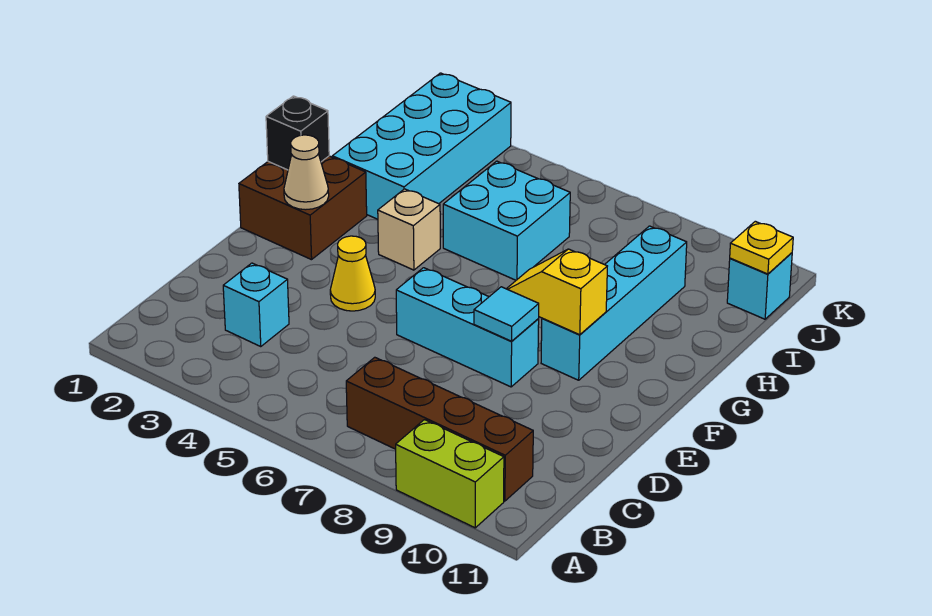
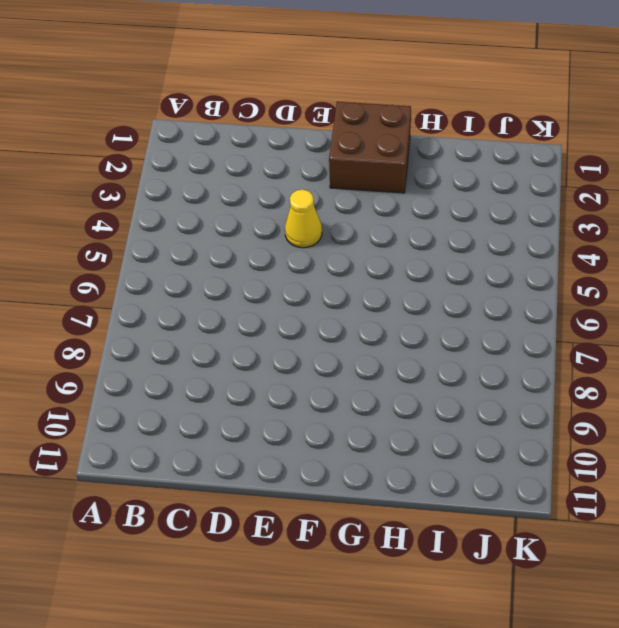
none -> lime 1x2 brick [396,420,504,528]
none -> brown 1x4 brick [346,357,533,501]
none -> cyan 1x1 brick [223,263,289,347]

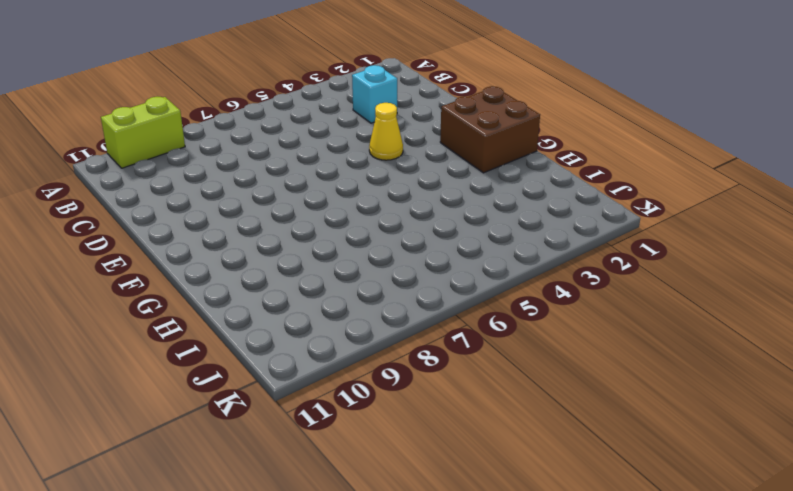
none -> brown 1x4 brick [346,357,533,501]
none -> cyan 1x3 brick [396,268,539,387]
none -> cyan 1x4 brick [541,226,687,380]

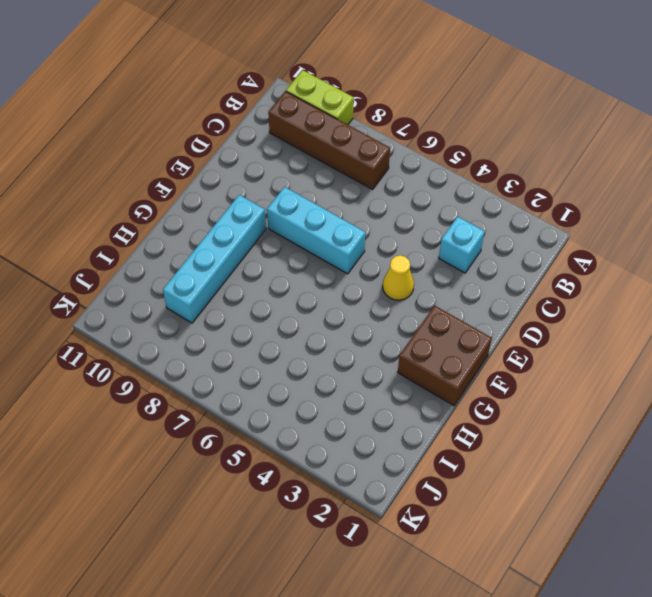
none -> tan 1x1 brick [378,189,440,270]
none -> cyan 2x4 brick [332,73,511,219]
none -> cyan 2x2 brick [443,161,570,280]

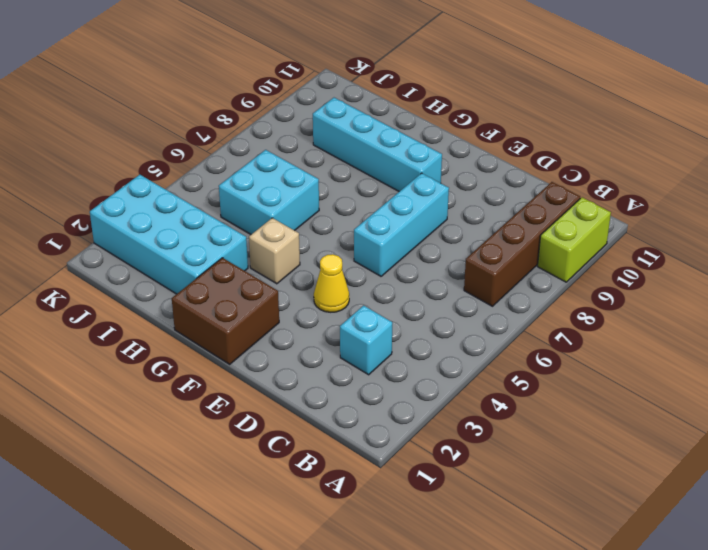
none -> cyan 1x1 brick [727,253,792,319]
none -> cyan 1x1 tile [474,287,539,341]
none -> tan 1x1 cone [284,135,329,210]

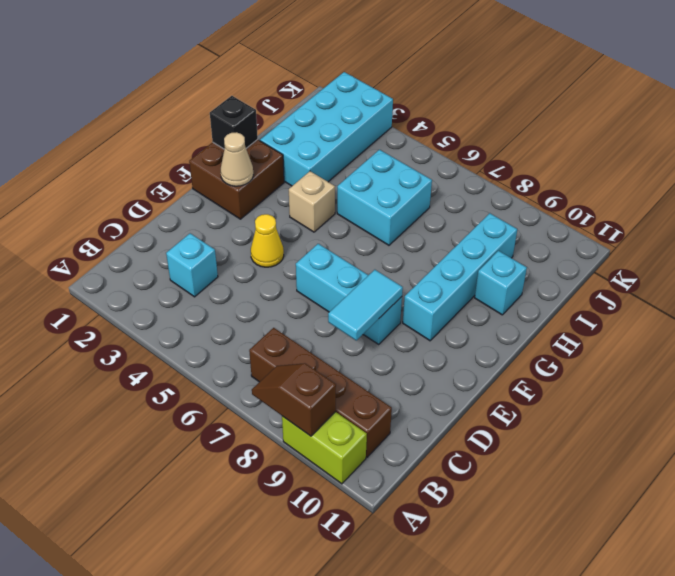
brown 1x2 slope [252,363,336,436] -> none
cyan 1x2 tile [328,270,403,340] -> cyan 1x1 tile [474,287,539,341]
cyan 1x1 brick [475,251,527,315] -> cyan 1x1 brick moved to [727,253,792,319]
none -> yellow 1x2 slope [507,249,607,335]
none -> yellow 1x1 plate [730,221,793,274]

